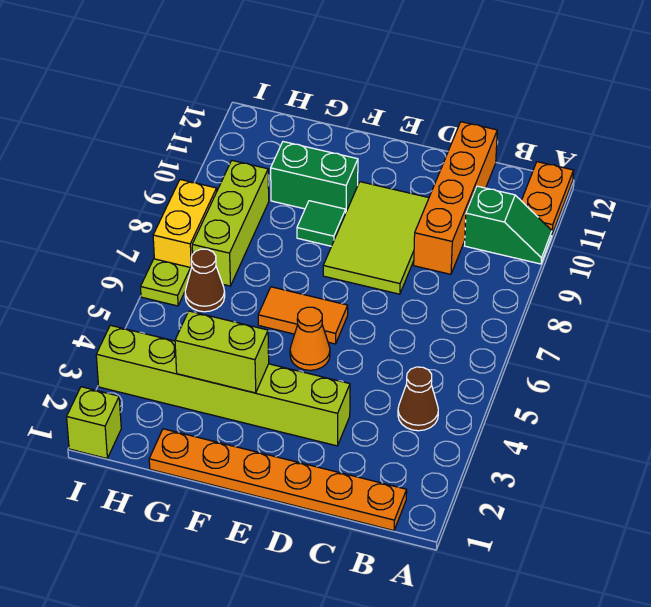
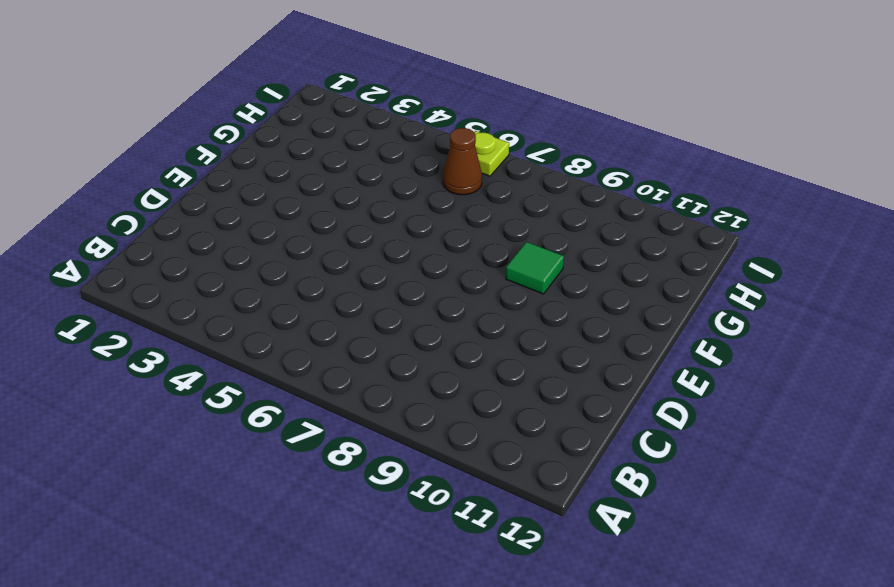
none -> green 1x2 slope [465,186,552,264]
none -> orange 1x2 plate [521,162,574,234]
none -> orange 1x6 plate [149,429,407,531]

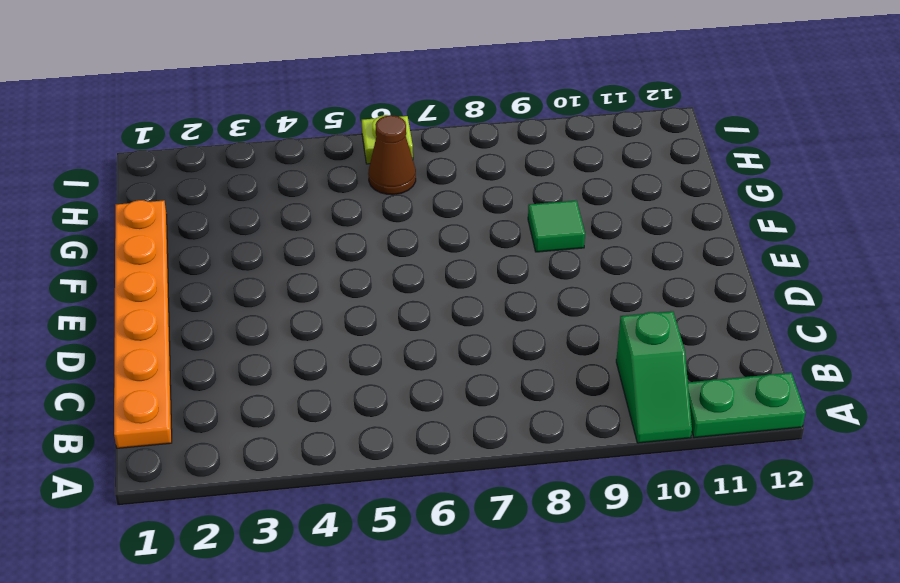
green 1x2 plate [688,373,805,438] -> orange 1x2 plate [521,162,574,234]
none -> brown 1x1 cone [398,367,438,431]
none -> orange 1x4 brick [414,122,497,274]
none -> lime 1x6 brick [96,325,350,446]

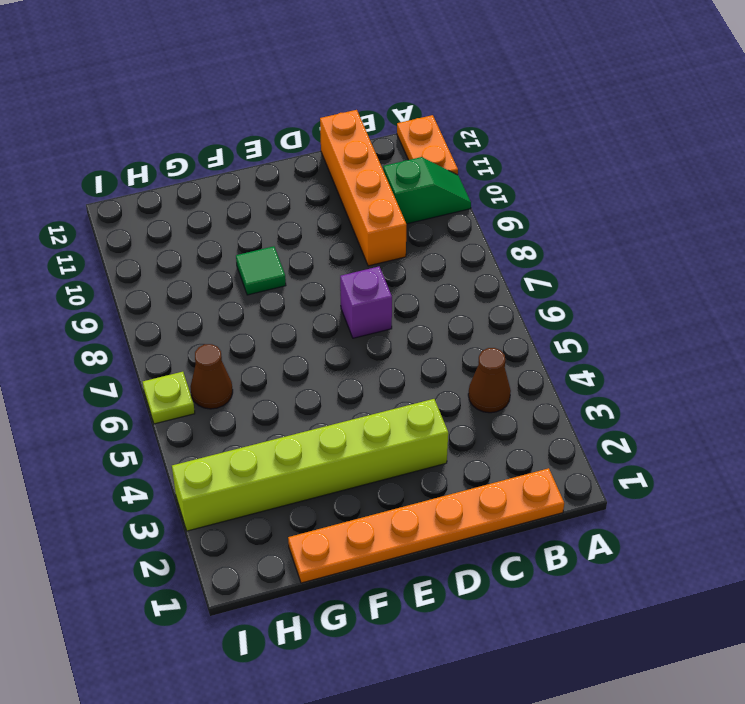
purple 1x1 brick [340,267,392,338] -> none
none -> lime 2x3 tile [323,182,429,294]
none -> orange 1x1 cone [290,307,330,370]
none -> orange 1x2 tile [258,287,348,344]

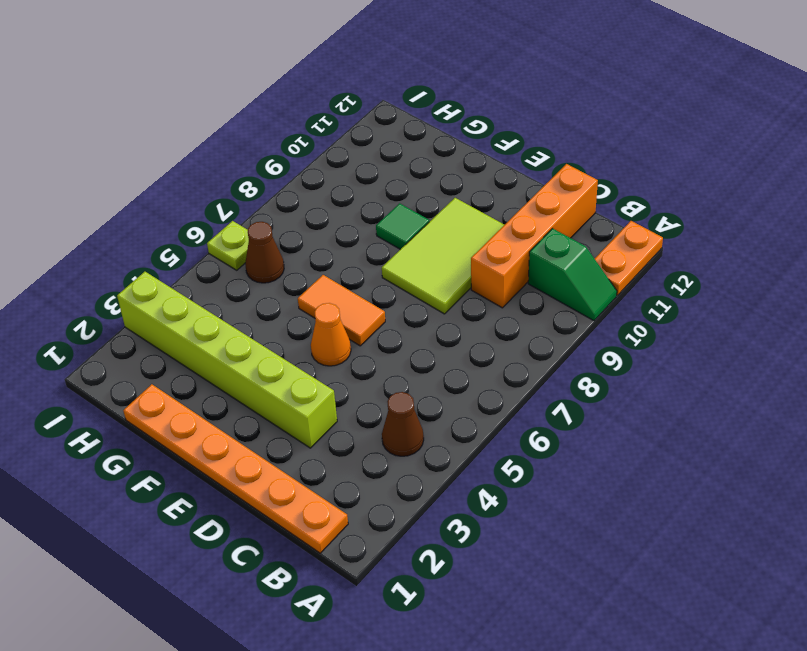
none -> green 1x2 brick [271,142,358,211]
none -> lime 1x3 brick [192,161,269,286]
none -> lime 1x1 brick [67,387,121,458]

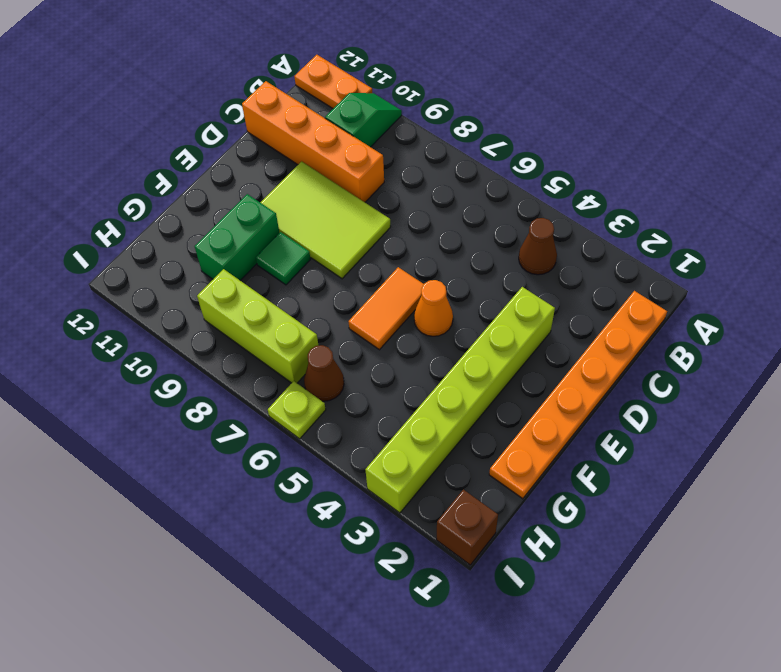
brown 1x1 brick [436,489,498,565] -> lime 1x1 brick [67,387,121,458]
none -> yellow 1x2 brick [153,180,217,268]
none -> lime 1x2 brick [175,311,269,393]

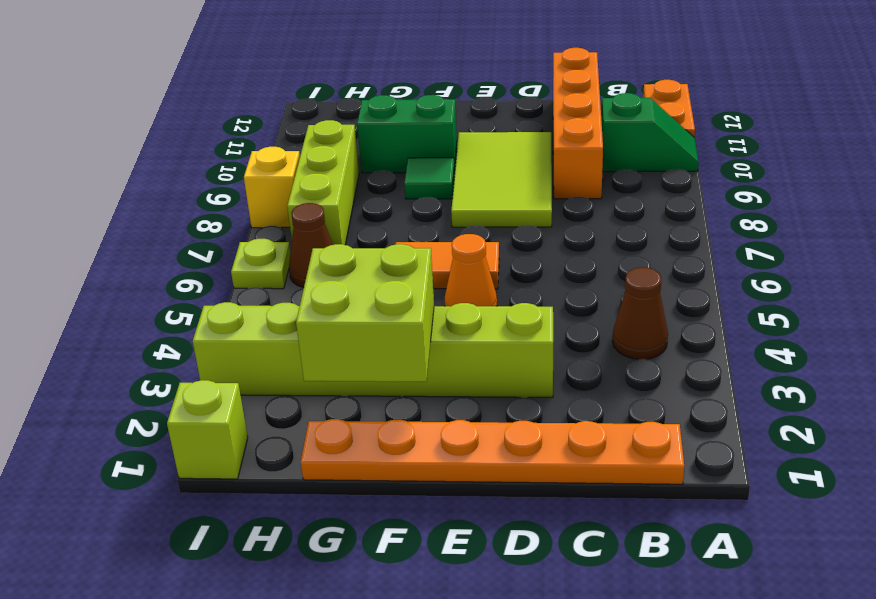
lime 2x2 brick [296,244,434,382] -> lime 1x2 brick [175,311,269,393]
yellow 1x1 brick [244,147,300,228] -> yellow 1x2 brick [153,180,217,268]

